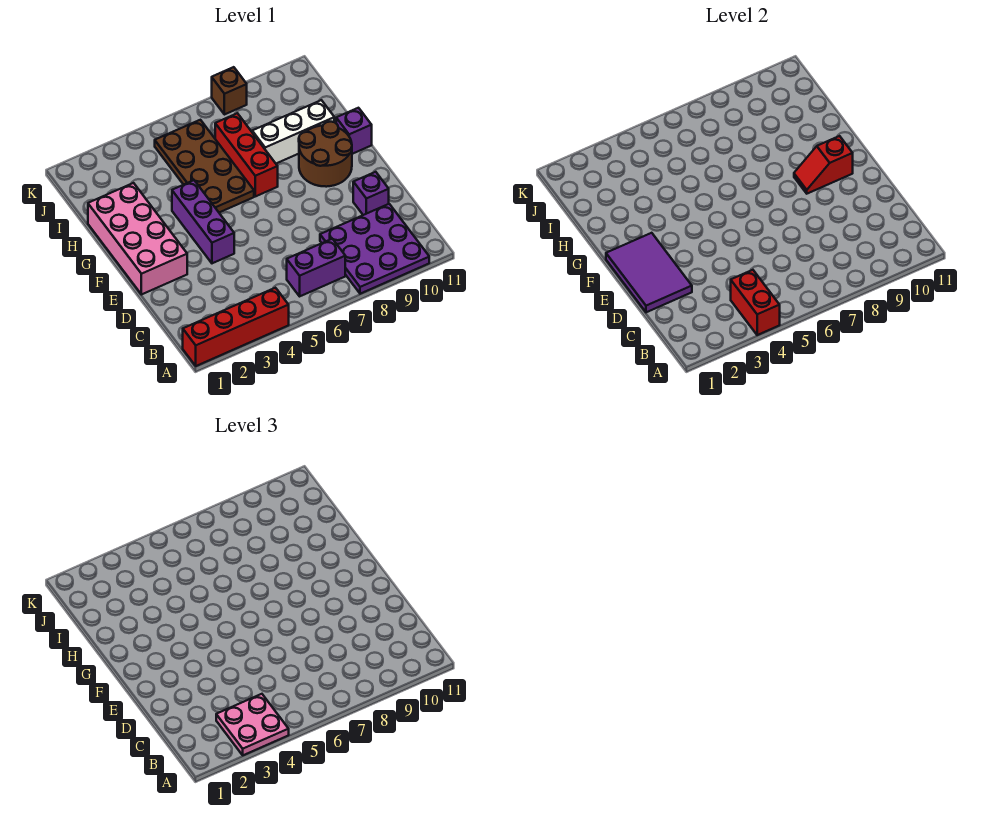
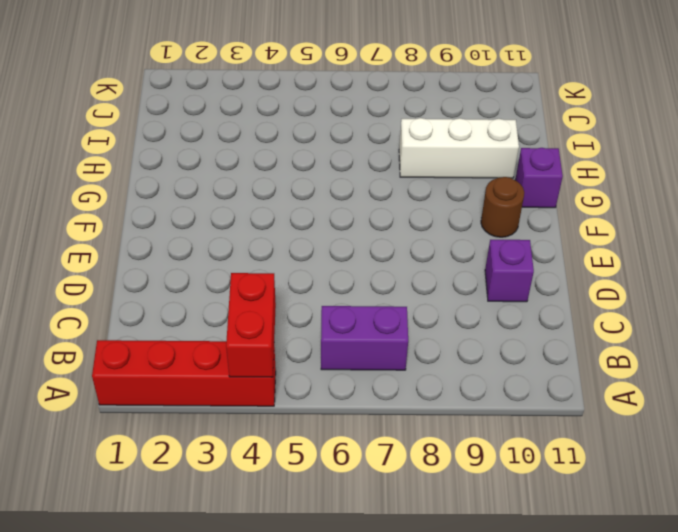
brown 1x1 round brick [481,177,524,237] -> brown 2x2 round brick [299,122,352,187]
none -> purple 3x3 plate [320,204,429,294]
none -> pink 2x4 brick [88,183,187,295]
none -> purple 1x3 brick [172,180,234,263]

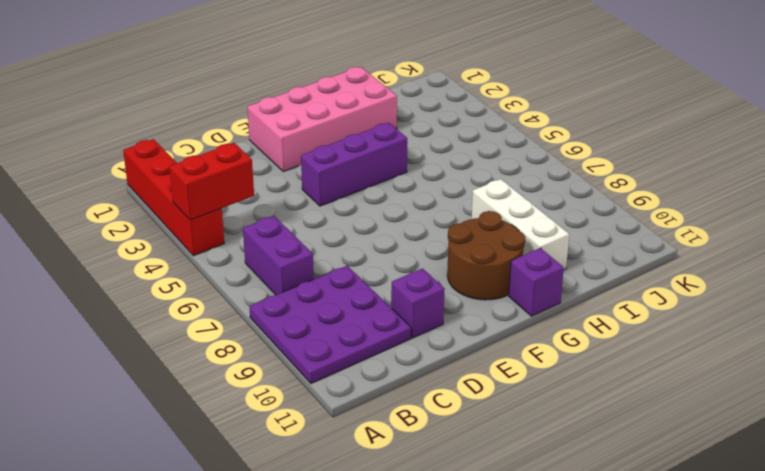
none -> brown 2x4 plate [155,120,254,212]
none -> red 1x3 brick [215,113,278,196]
none -> brown 1x1 brick [212,67,247,115]

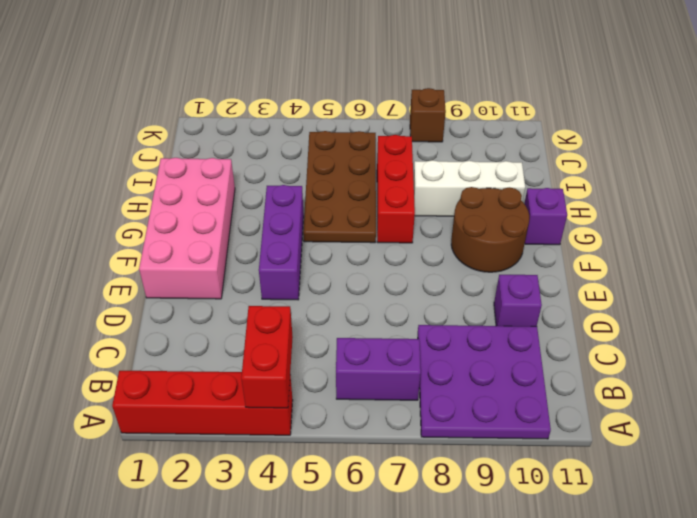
none -> purple 2x3 tile [606,233,692,312]
none -> red 1x2 slope [794,136,853,194]
none -> pink 2x2 plate [216,694,289,755]

